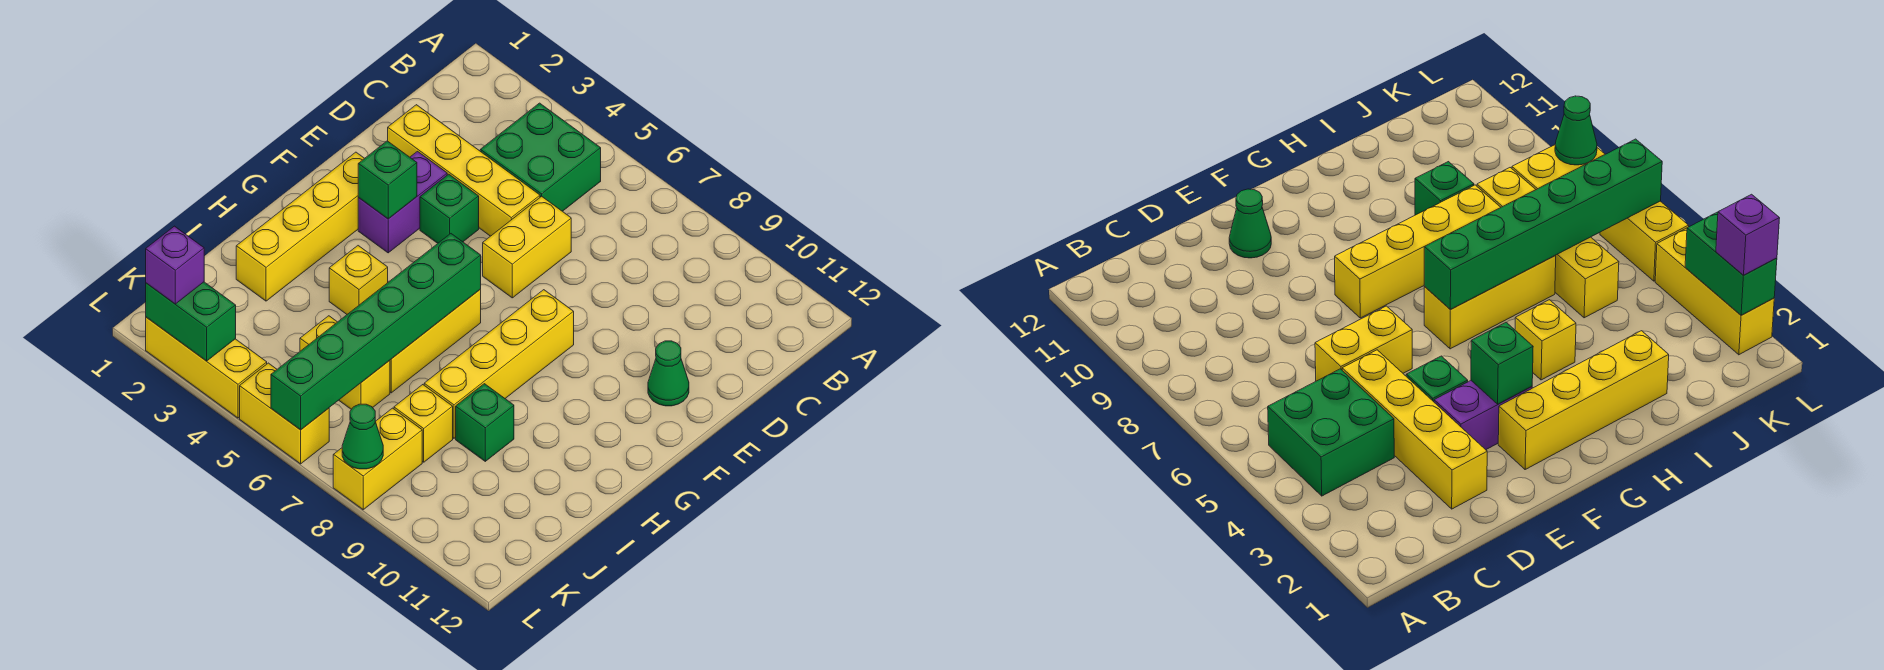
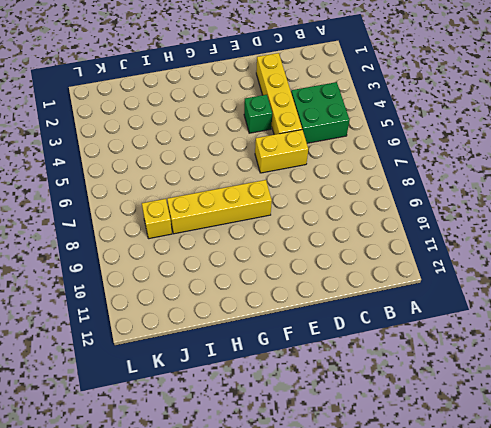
none -> purple 1x2 brick [358,151,447,253]
none -> green 1x1 cone [648,341,689,406]
none -> yellow 1x4 brick [236,152,365,301]

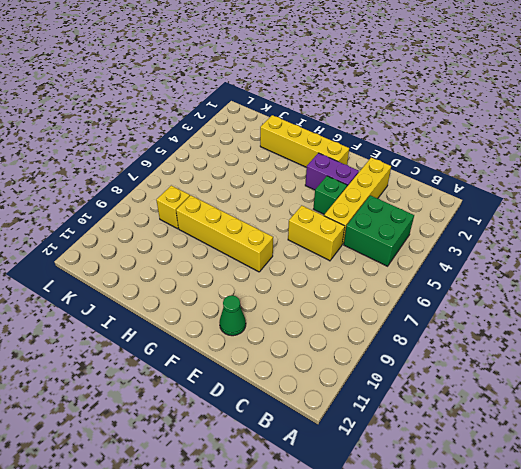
none -> yellow 1x3 brick [390,289,481,393]
none -> yellow 1x1 brick [329,246,388,314]
none -> green 1x1 brick [456,384,514,461]

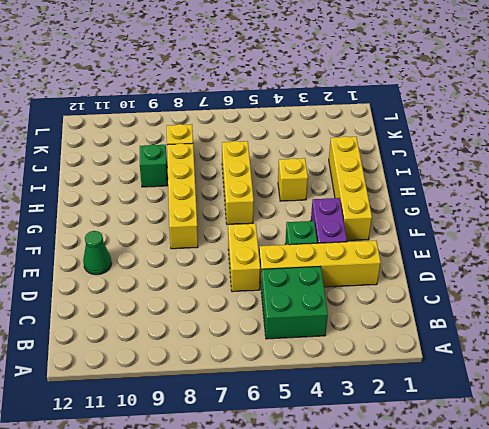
none -> yellow 1x2 brick [300,316,390,409]
none -> yellow 1x2 brick [333,408,422,510]
none -> yellow 1x3 brick [146,317,267,418]

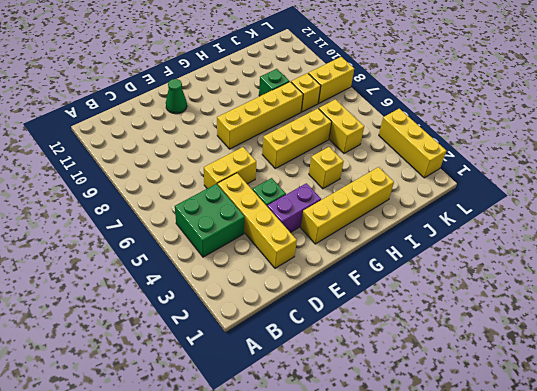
none -> yellow 1x2 brick [240,363,329,464]
none -> green 1x1 brick [358,141,417,219]
none -> green 1x6 brick [271,234,481,430]

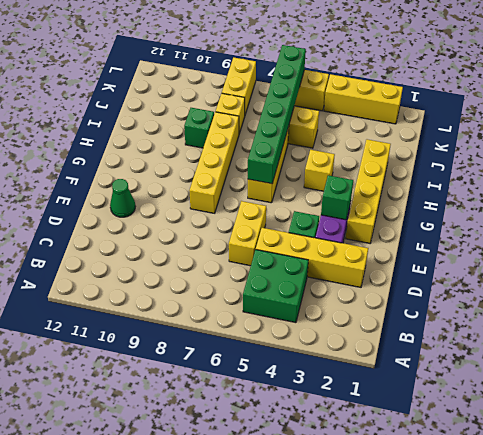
none -> green 1x2 brick [146,282,236,361]
none -> green 1x1 cone [342,404,383,469]
none -> purple 1x1 brick [146,226,204,304]

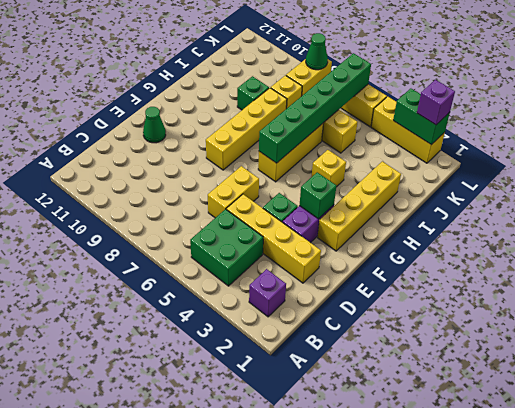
purple 1x1 brick [249,269,286,317] -> none

